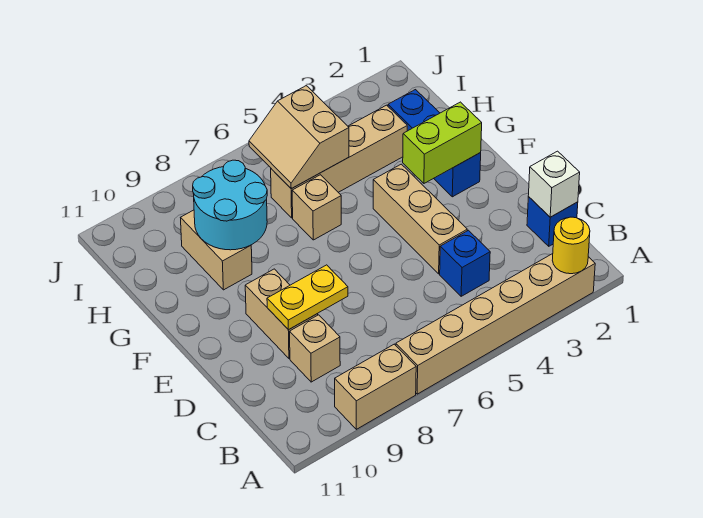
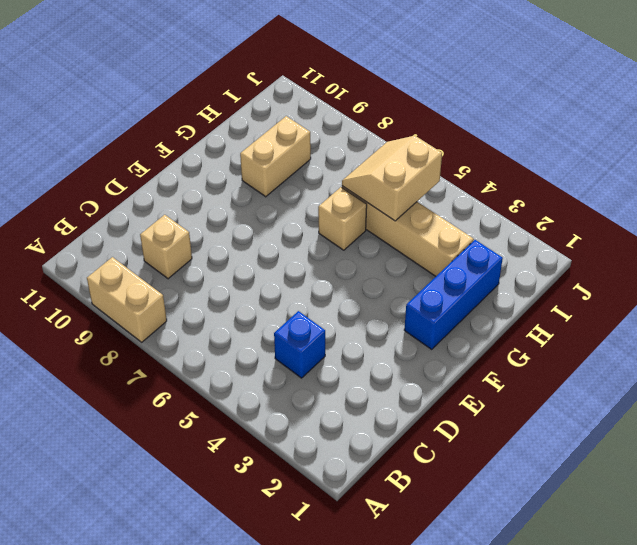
none -> tan 1x6 brick [396,254,595,394]
none -> blue 1x1 brick [527,197,578,246]
none -> tan 1x3 brick [373,164,467,274]

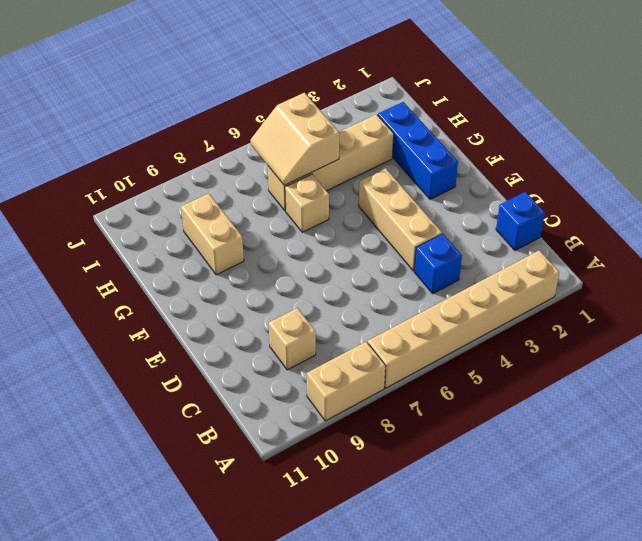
none -> tan 1x2 brick [245,269,318,359]
none -> yellow 1x1 round brick [552,217,590,274]
none -> white 1x1 brick [528,151,580,217]

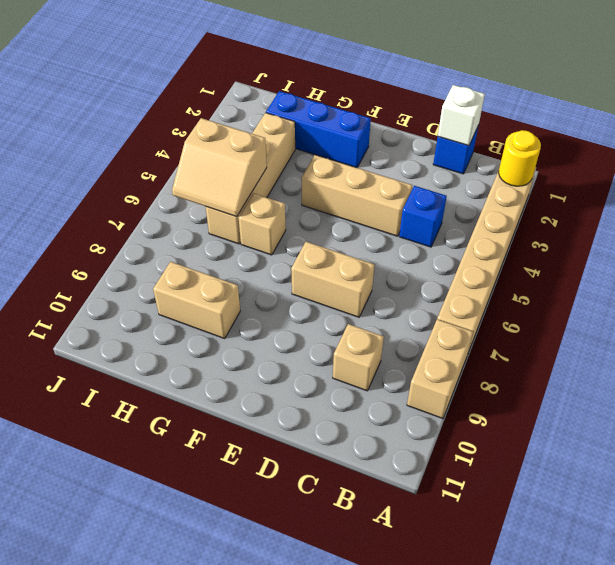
tan 1x2 brick [291,242,374,317] -> tan 1x2 brick moved to [245,269,318,359]
none -> yellow 1x2 plate [267,265,348,330]
none -> lime 1x2 brick [403,102,482,183]
none -> cyan 2x2 round brick [193,160,267,250]

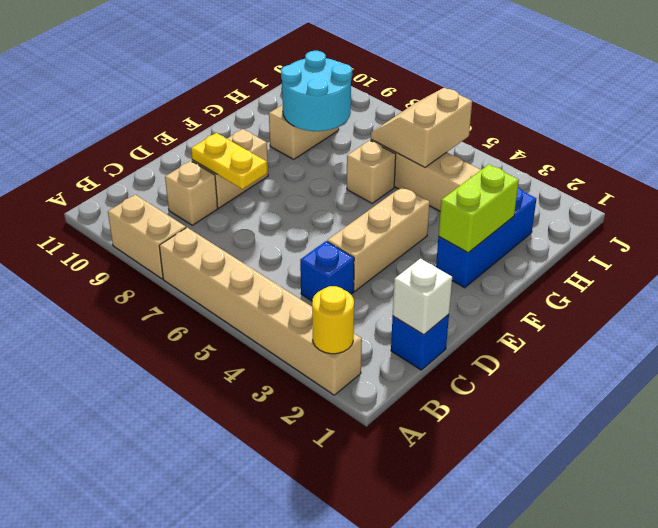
lime 1x2 brick [438,164,519,253] -> lime 1x2 brick turned to [403,102,482,183]

